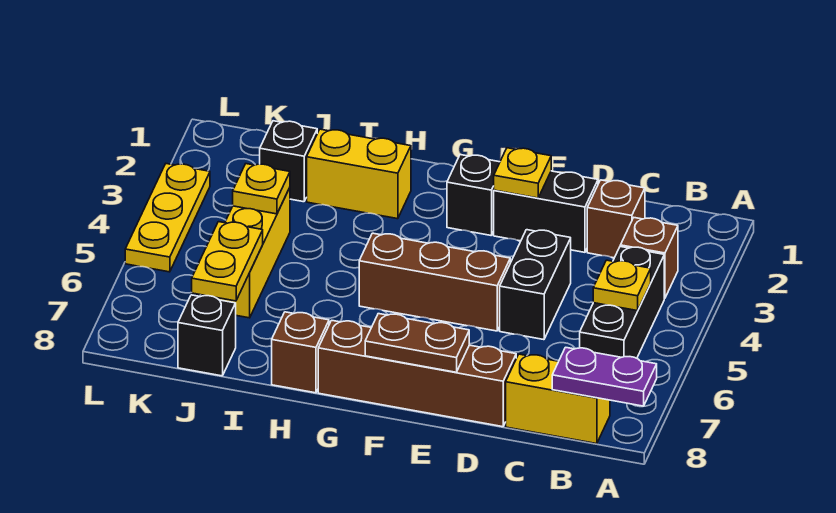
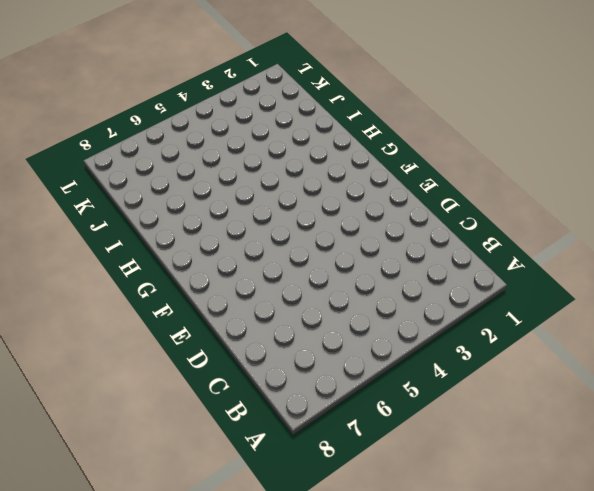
none -> brown 1x1 brick [620,218,678,298]
none -> black 1x3 brick [580,247,664,358]
none -> yellow 1x2 brick [506,354,610,444]

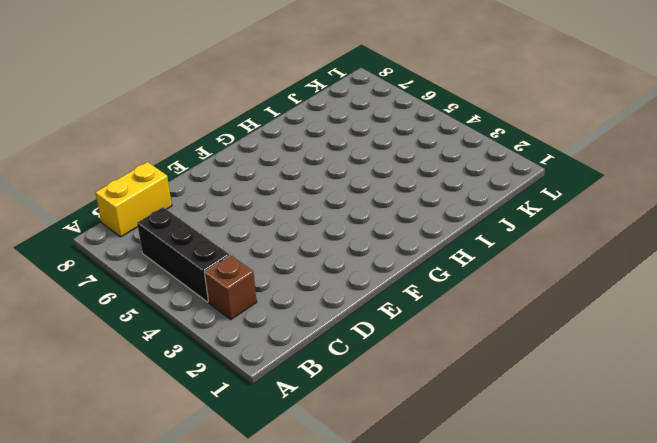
none -> brown 1x1 brick [587,180,645,258]
none -> black 1x2 brick [494,171,598,252]
none -> black 1x2 brick [500,230,571,340]

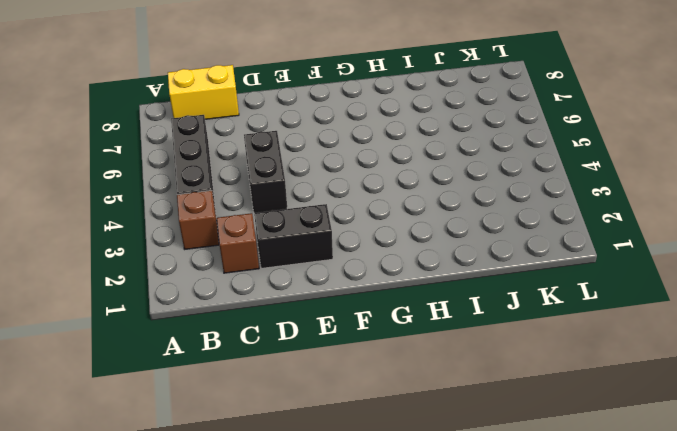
none -> brown 1x4 brick [318,320,516,427]
none -> brown 1x3 brick [359,233,510,331]
none -> black 1x1 brick [447,155,500,235]

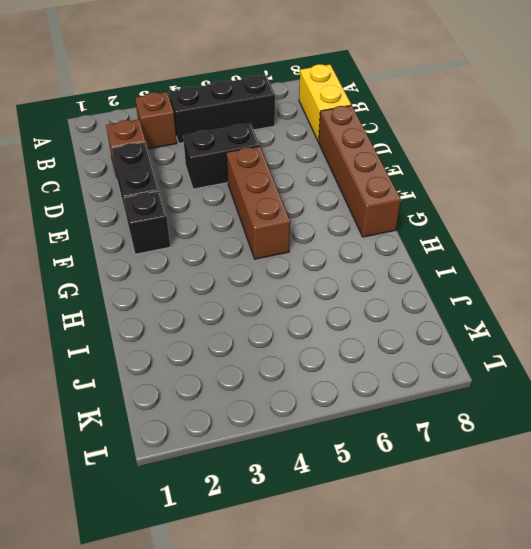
none -> yellow 1x2 brick [307,129,411,219]
none -> brown 1x1 brick [272,312,329,393]
none -> black 1x1 brick [260,121,317,202]

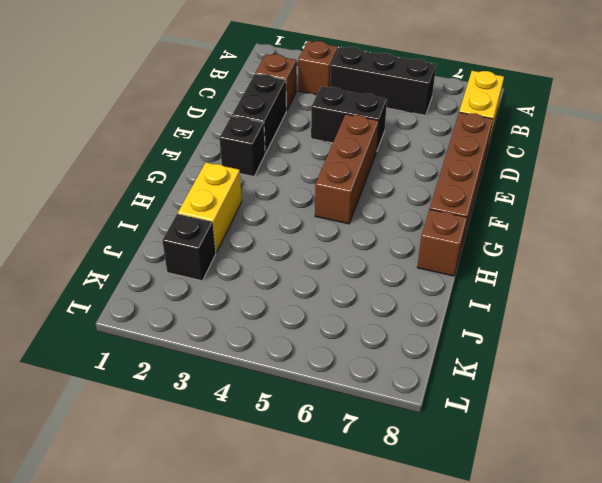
none -> yellow 1x3 brick [217,188,290,318]
none -> black 1x1 brick [178,295,236,376]
none -> yellow 1x3 plate [125,164,210,272]

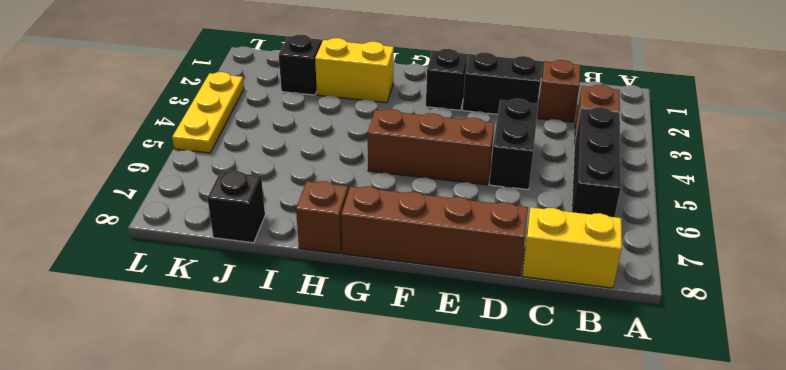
none -> yellow 1x3 brick [217,188,290,318]
none -> purple 1x2 plate [552,347,657,406]
none -> yellow 1x1 plate [593,260,651,311]

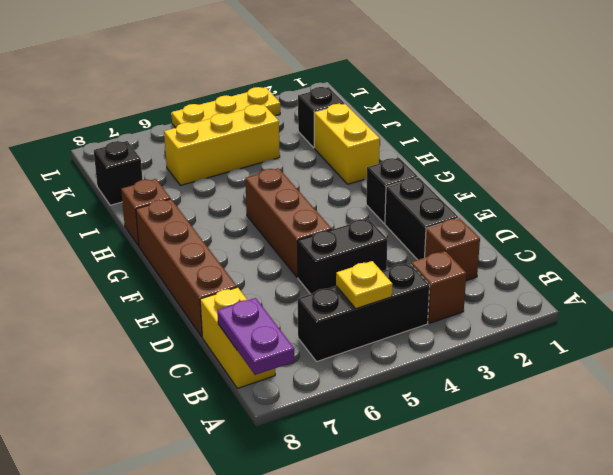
none -> yellow 1x1 plate [494,148,551,198]
none -> brown 1x2 plate [365,314,469,372]
none -> yellow 1x1 plate [233,164,290,214]

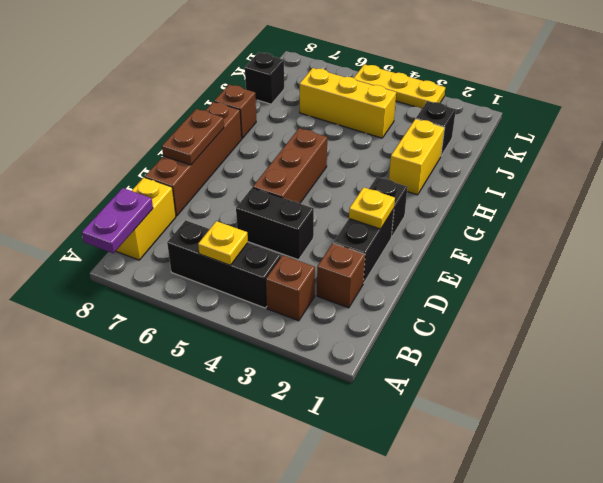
none -> yellow 1x1 plate [233,164,290,214]
none -> yellow 1x2 plate [192,222,263,301]

